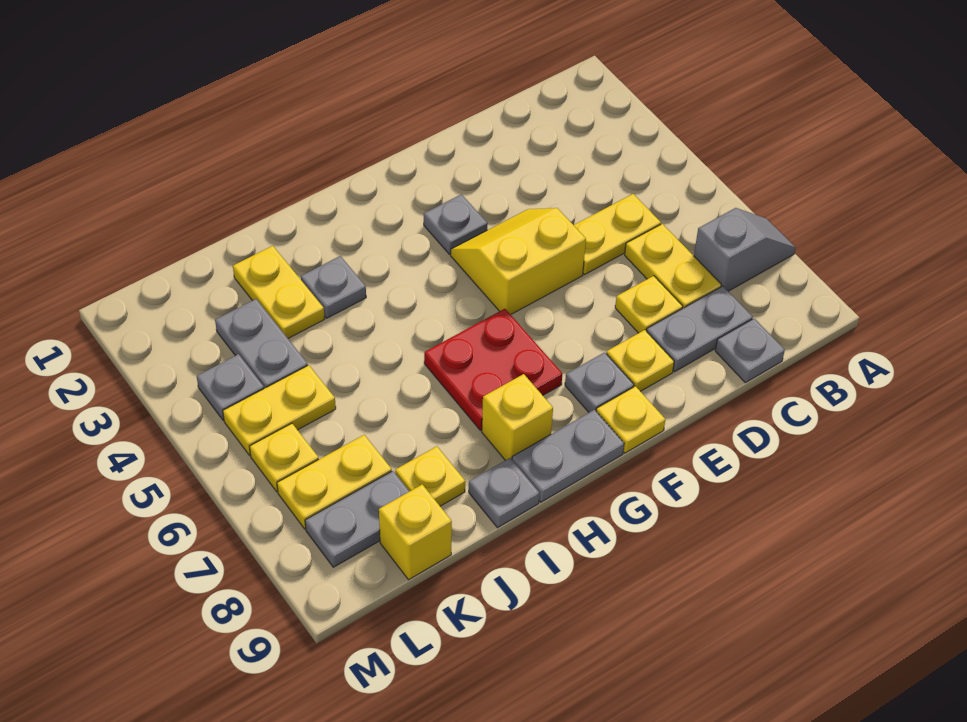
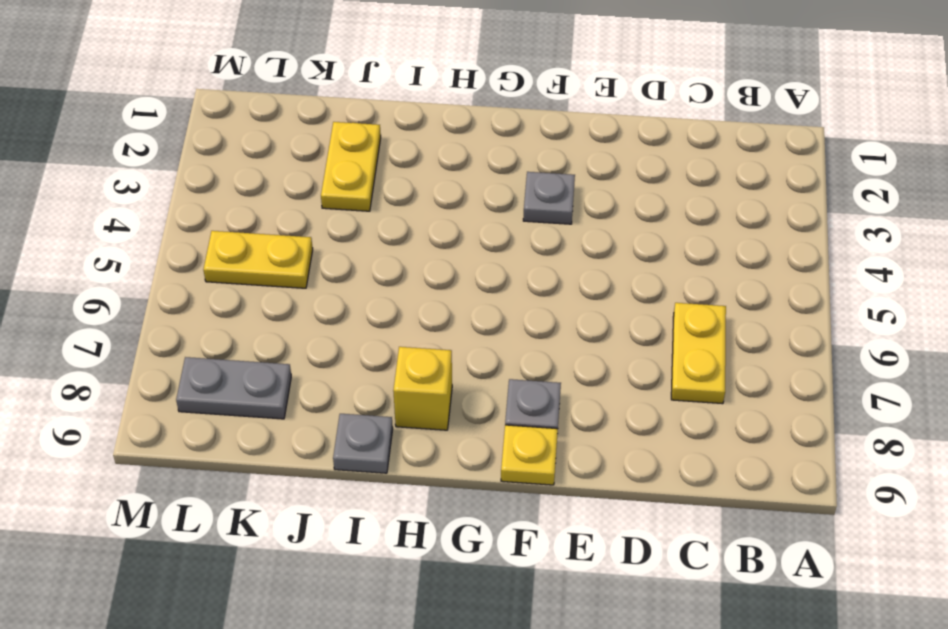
none -> grey 1x2 slope [694,208,796,291]
none -> yellow 1x2 plate [574,194,661,275]
none -> grey 1x2 plate [647,286,753,372]

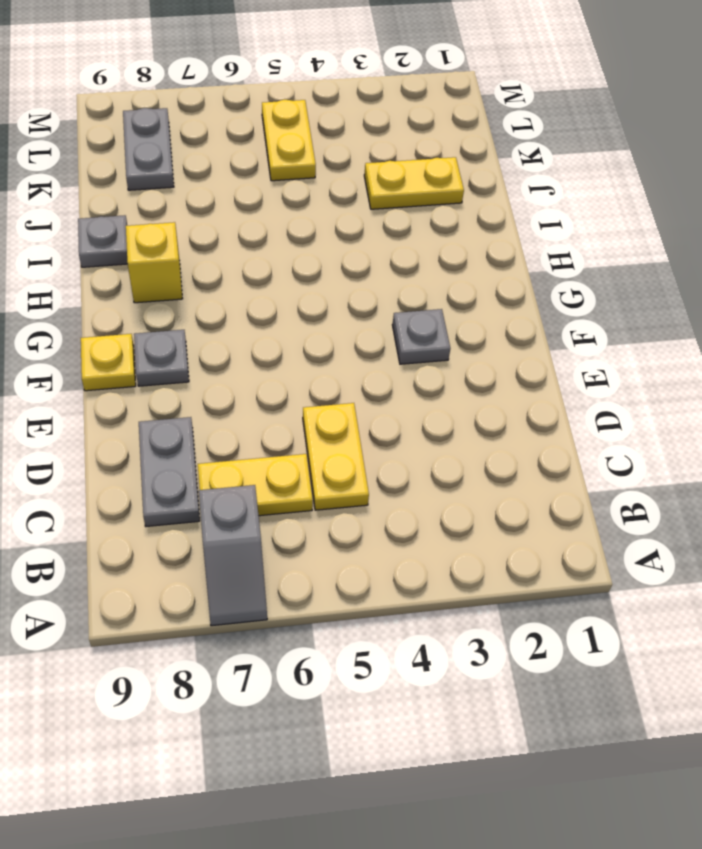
none -> grey 1x1 plate [715,318,785,383]
none -> yellow 1x1 plate [615,276,683,333]
none -> yellow 2x2 slope [451,208,586,315]

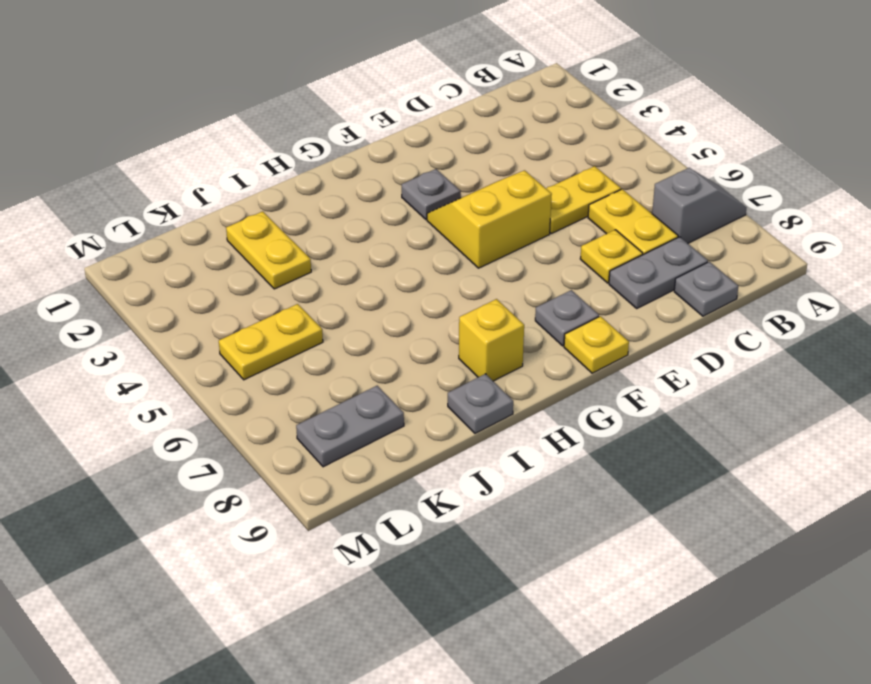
none -> yellow 1x1 plate [606,330,674,391]
none -> red 2x2 plate [424,309,562,430]
none -> grey 1x2 plate [512,410,624,502]

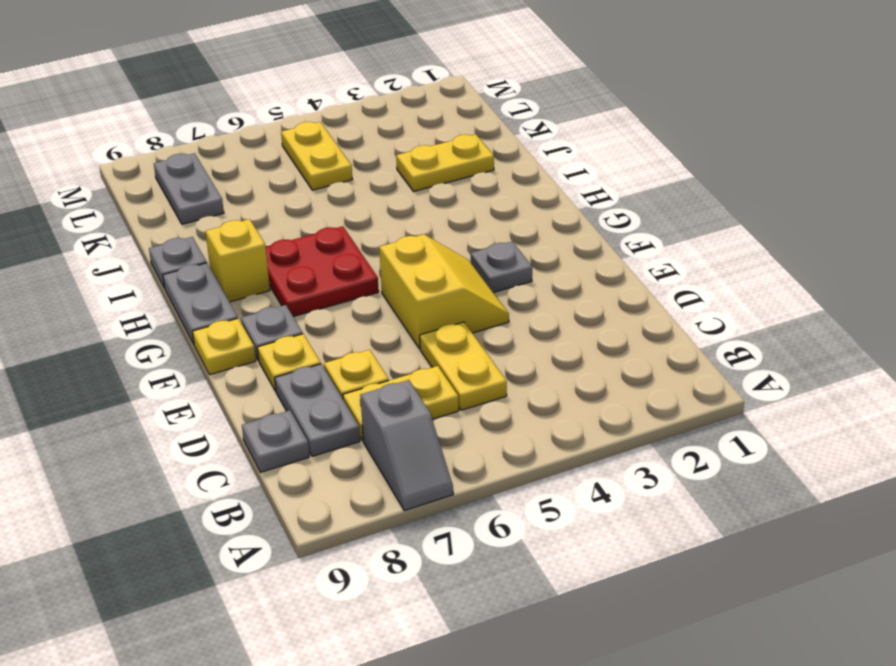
none -> grey 1x1 plate [301,256,366,318]
none -> yellow 1x1 plate [395,446,465,506]
none -> grey 1x2 plate [215,299,308,388]

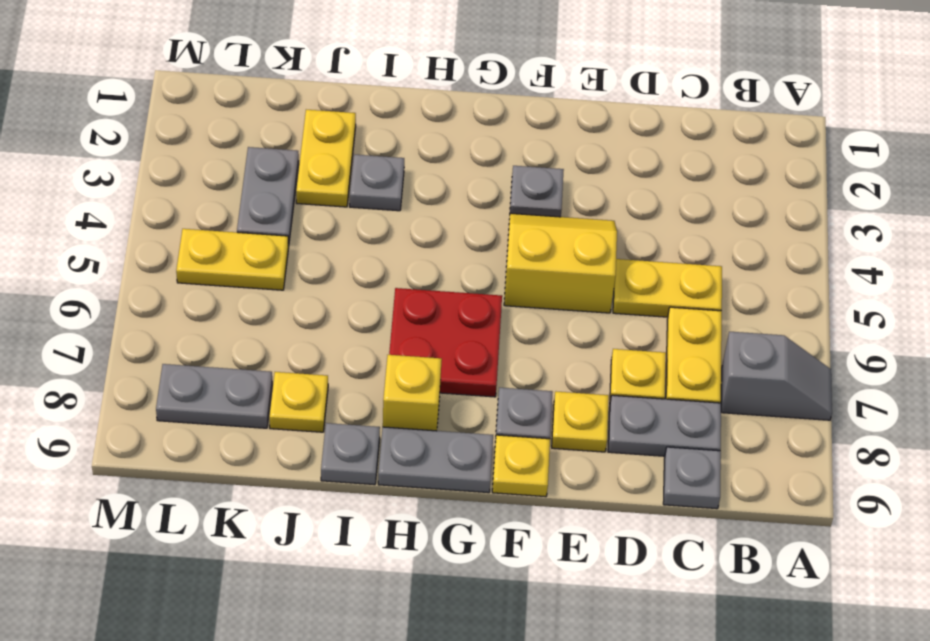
none -> yellow 1x2 plate [277,435,392,529]
none -> yellow 1x1 brick [379,484,452,580]
none -> grey 1x1 plate [197,354,264,420]

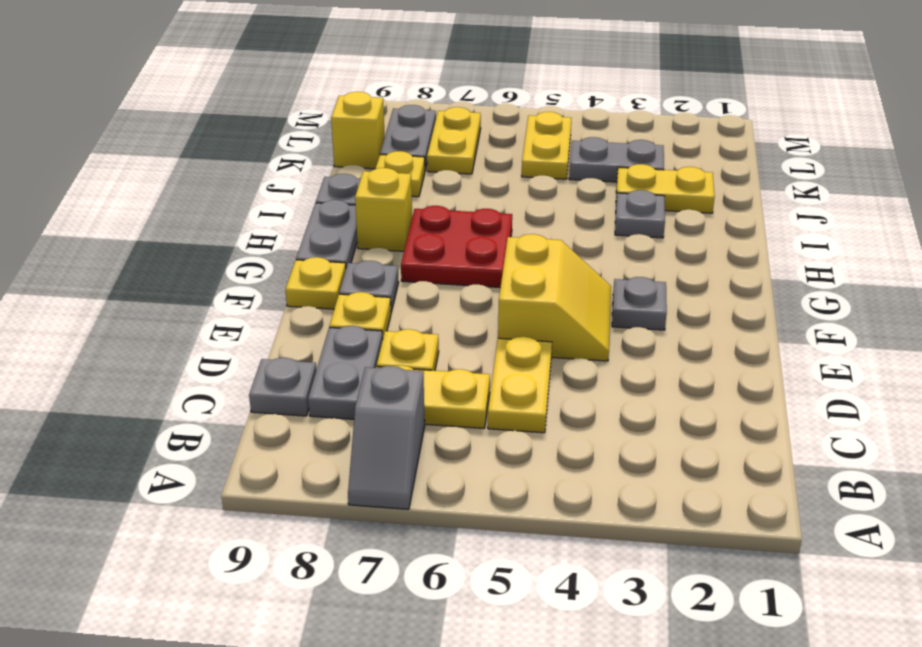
none -> grey 1x1 plate [197,354,264,420]
none -> yellow 1x1 plate [249,423,319,492]

